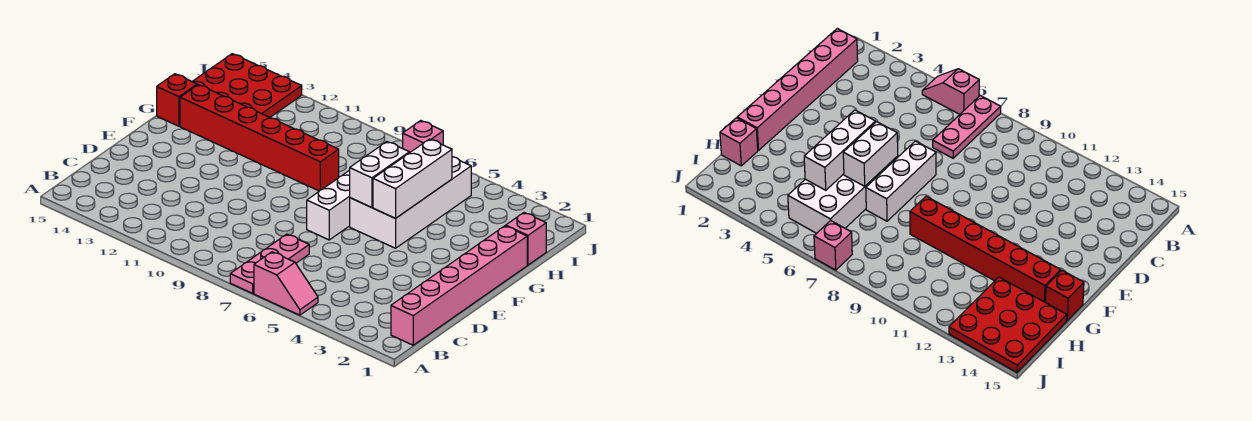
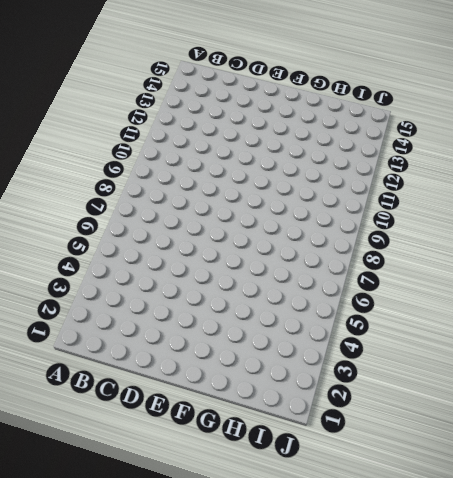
none -> pink 1x2 slope [254,252,318,315]
none -> pink 1x3 plate [230,234,309,293]
none -> pink 1x6 brick [391,226,527,345]

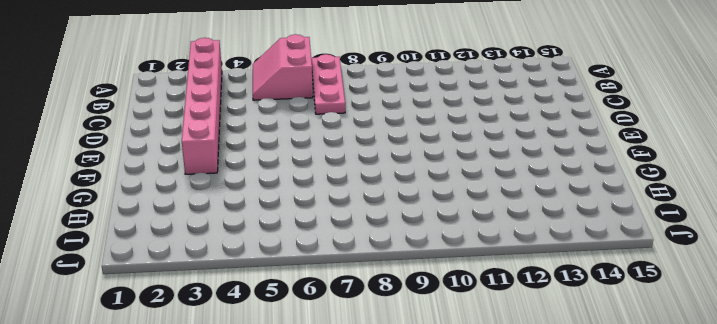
pink 1x6 brick [182,38,222,174] -> pink 1x6 brick moved to [391,226,527,345]
pink 2x2 slope [253,34,313,100] -> pink 1x2 slope [254,252,318,315]
none -> white 1x3 brick [307,170,350,240]
none -> white 2x4 brick [350,157,471,248]
none -> red 1x6 brick [180,85,339,191]

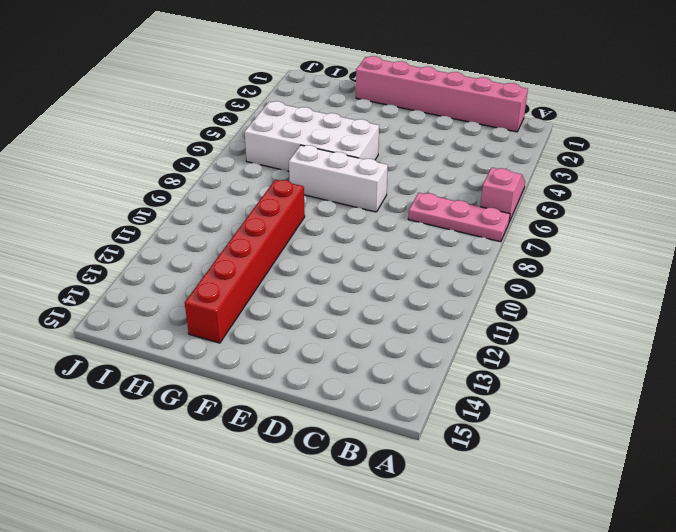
none -> red 1x1 brick [157,74,197,126]
none -> pink 1x1 brick [506,213,546,265]
none -> red 3x3 plate [192,54,302,117]

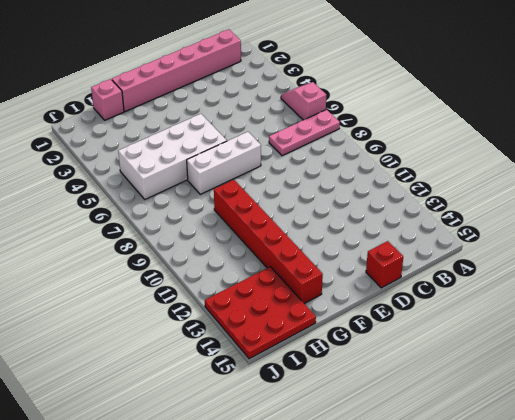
red 1x1 brick [366,241,403,288] -> red 1x1 brick moved to [157,74,197,126]
none -> pink 1x1 brick [403,121,443,153]
none -> white 1x3 brick [373,139,452,218]
none -> white 1x2 brick [350,142,409,208]

